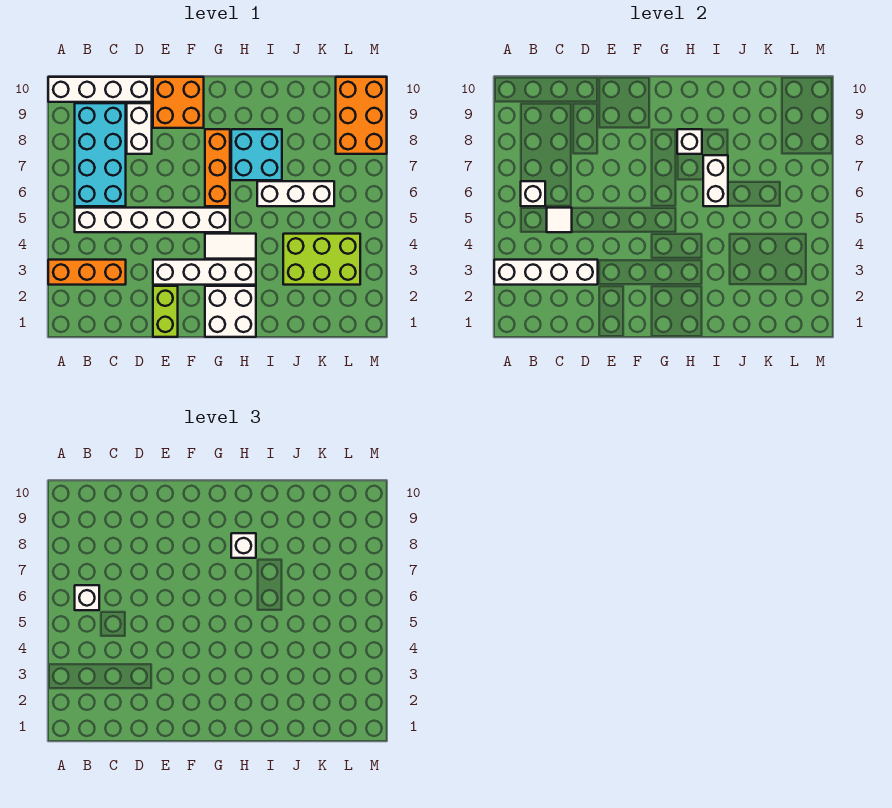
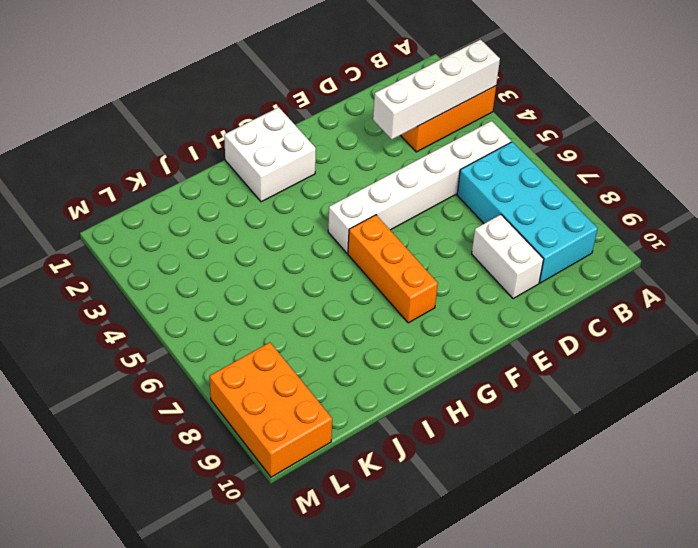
none -> white 1x4 brick [48,77,152,102]
none -> lime 1x2 brick [153,286,178,337]
none -> white 1x4 brick [153,260,256,285]

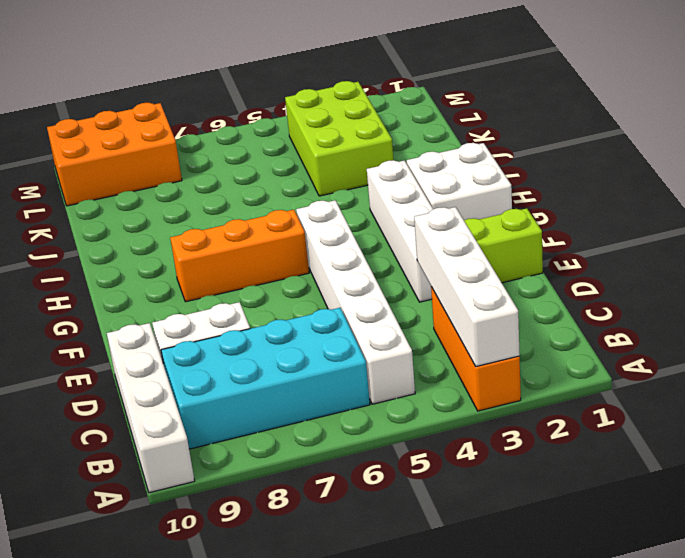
none -> orange 2x2 brick [153,77,204,128]
none -> white 1x2 tile [205,234,256,259]
none -> cyan 2x2 brick [231,129,282,180]

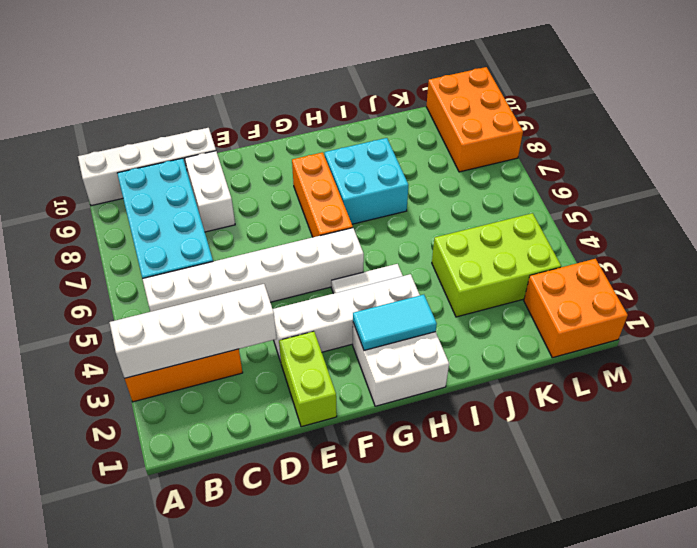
cyan 1x2 tile [353,295,437,350] -> none
orange 2x2 brick [524,259,628,358] -> orange 2x2 brick moved to [153,77,204,128]
none -> white 1x3 brick [257,181,334,206]
none -> white 1x1 brick [521,181,545,206]
none -> white 1x1 tile [547,208,572,232]

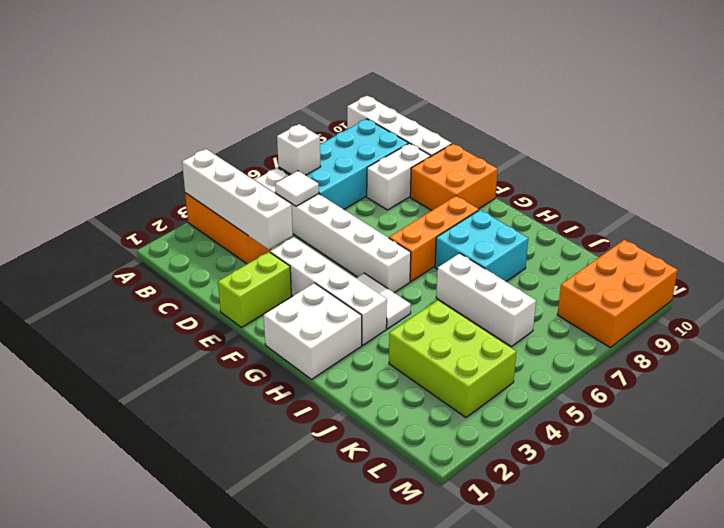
none -> white 1x1 brick [677,129,702,154]
none -> white 1x2 brick [703,155,728,206]
none -> white 1x1 brick [75,585,99,610]

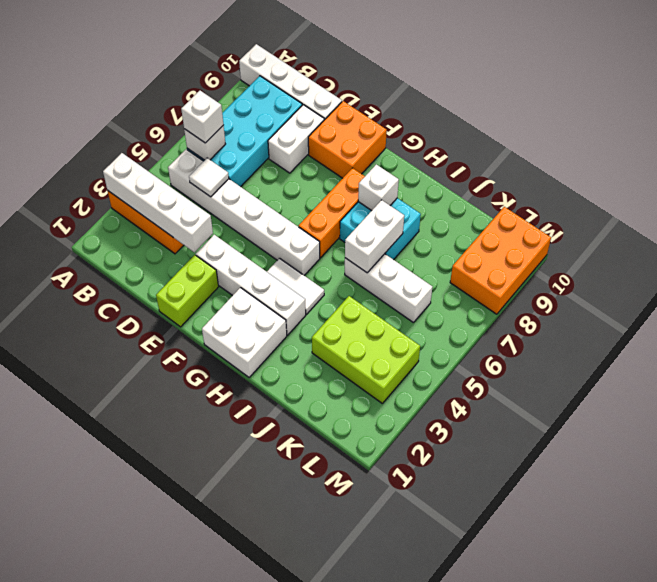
none -> white 1x1 brick [231,533,256,558]

